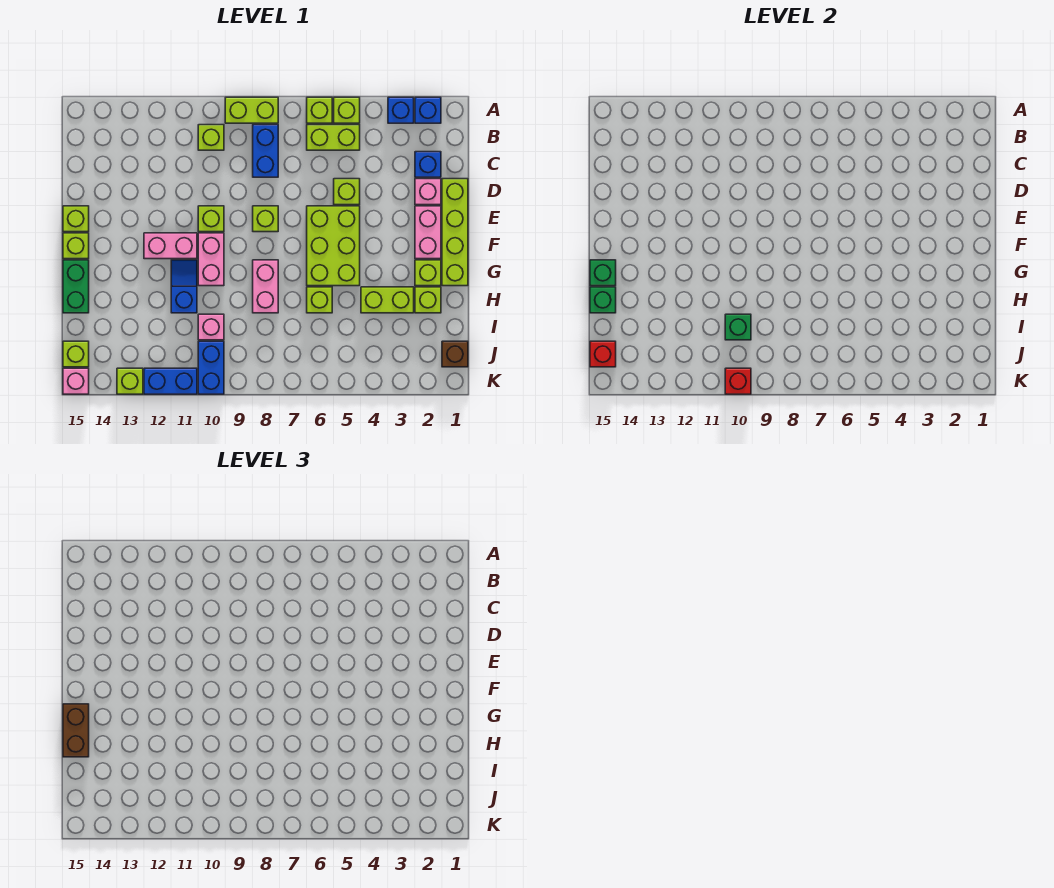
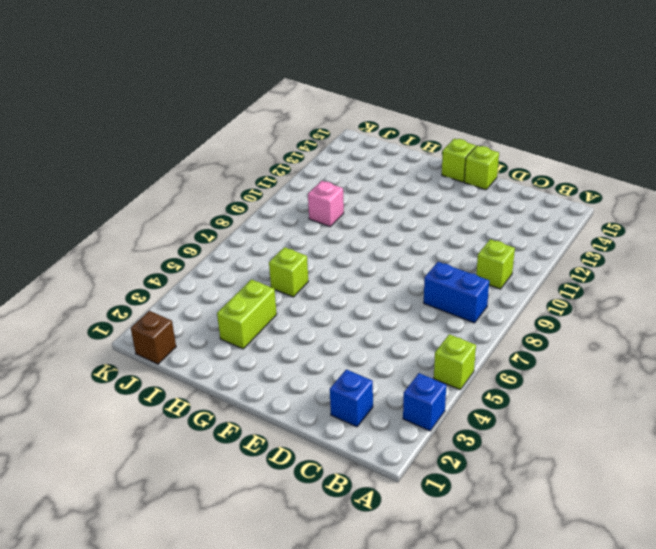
none -> blue 1x1 brick [415,97,441,123]
none -> lime 1x1 brick [307,97,332,123]
none -> lime 1x2 brick [225,97,278,123]
none -> lime 1x2 brick [307,125,360,150]

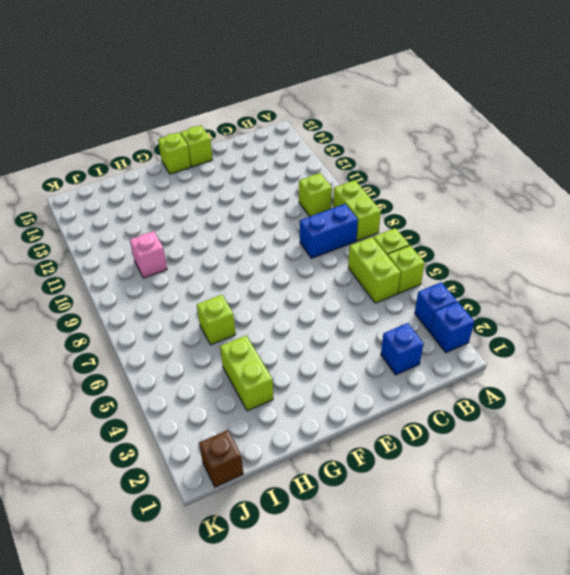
none -> lime 1x4 brick [442,179,468,286]
none -> pink 1x1 brick [415,179,441,205]
none -> lime 1x1 brick [334,179,360,205]
none -> pink 1x2 brick [415,206,441,259]

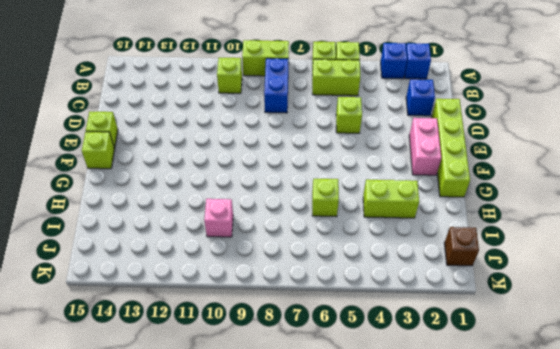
none -> pink 1x1 brick [415,179,441,205]
none -> lime 2x3 brick [307,206,360,286]
none -> lime 1x1 brick [253,206,278,232]
none -> lime 1x1 brick [198,206,224,232]

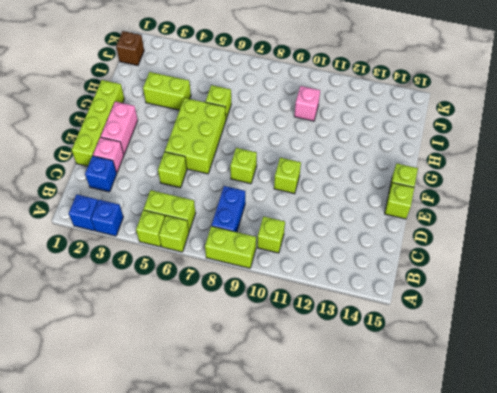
none -> pink 1x2 brick [198,233,224,286]
none -> pink 1x2 brick [144,233,197,259]
none -> lime 1x1 brick [415,260,441,286]
none -> pink 1x2 brick [253,260,278,313]

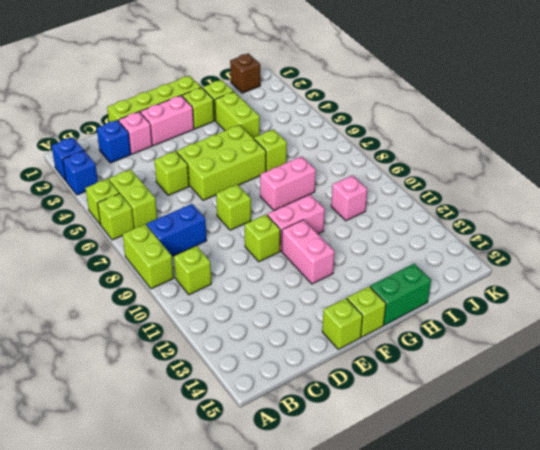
none -> blue 1x2 slope [171,260,197,313]
none -> blue 1x2 brick [198,341,224,394]
none -> lime 1x1 brick [63,341,89,367]
none -> blue 1x2 brick [144,368,197,394]

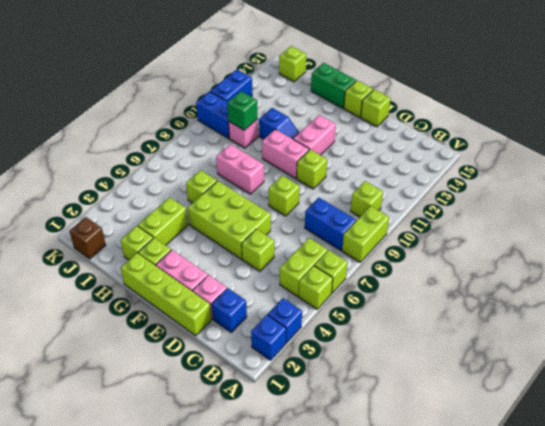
none -> lime 1x1 brick [117,368,143,394]
none -> pink 1x1 brick [63,368,89,394]
none -> green 1x1 brick [590,260,616,286]
none -> green 1x1 brick [590,287,616,313]

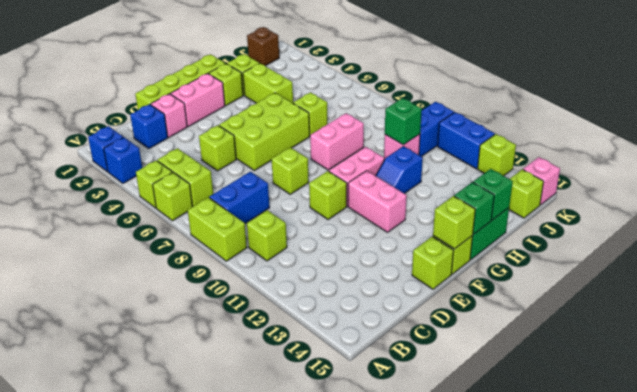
lime 1x1 brick [433,196,475,249] -> none
none -> red 1x1 brick [590,341,616,367]
none -> red 1x1 brick [725,368,751,394]
none -> brown 1x2 brick [63,704,89,757]

